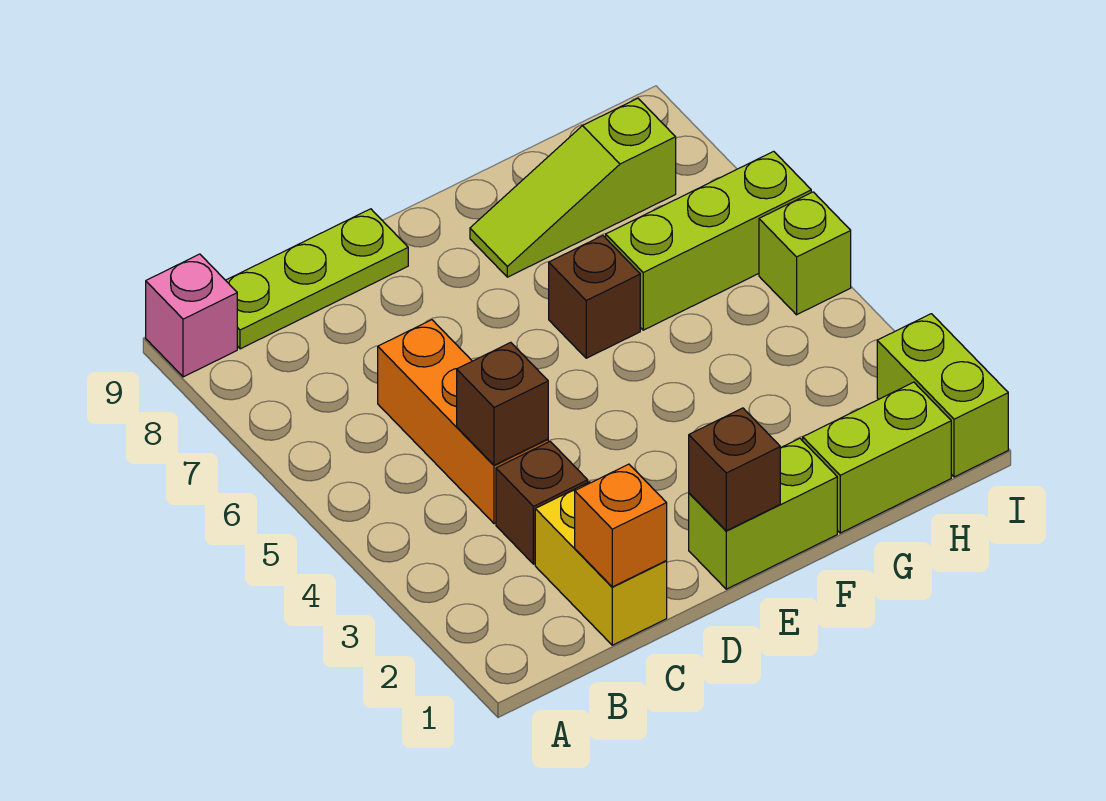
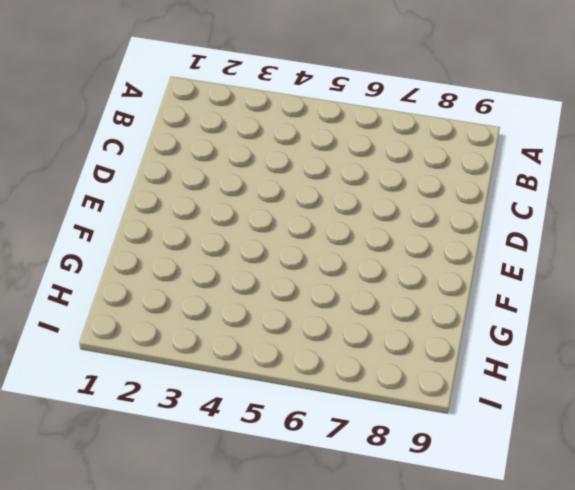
none -> pink 1x1 brick [146,254,237,377]
none -> lime 1x3 plate [226,209,408,349]
none -> yellow 1x2 brick [535,482,667,645]

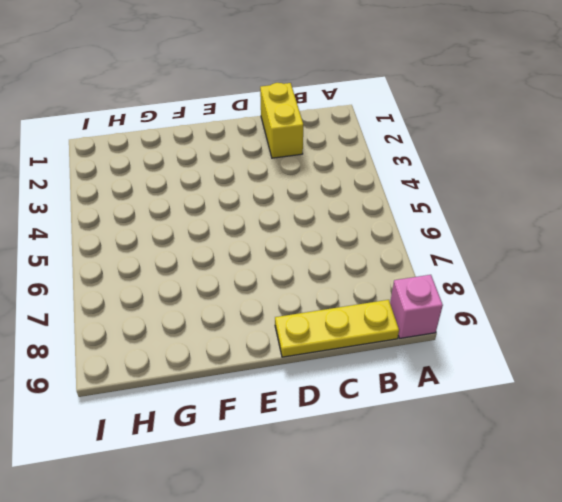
yellow 1x3 plate [275,300,399,357] -> lime 1x3 plate [226,209,408,349]
none -> brown 1x1 brick [496,442,588,564]
none -> orange 1x3 brick [378,320,548,524]
none -> lime 1x2 brick [689,438,837,589]

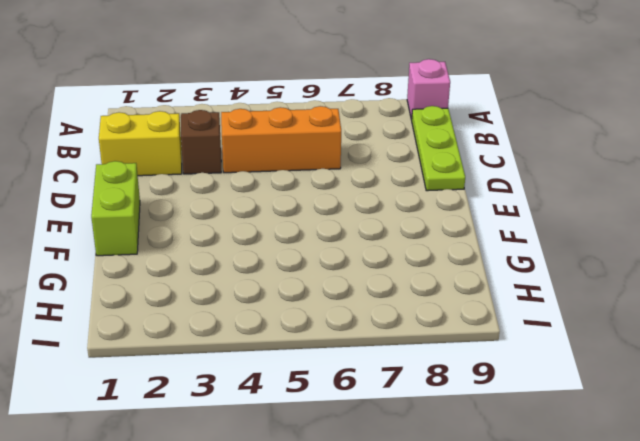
none -> brown 1x1 brick [549,236,640,358]
none -> lime 1x3 slope [470,98,676,277]
none -> lime 1x2 brick [803,382,951,533]

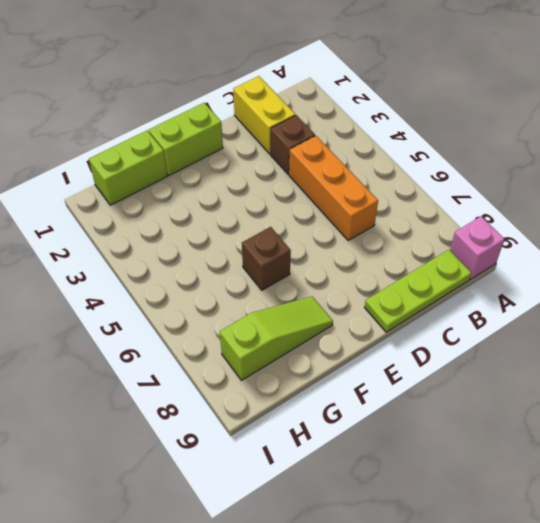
none -> lime 1x3 brick [606,151,811,330]
none -> lime 1x2 brick [877,314,1008,477]
none -> lime 1x1 brick [759,192,851,315]

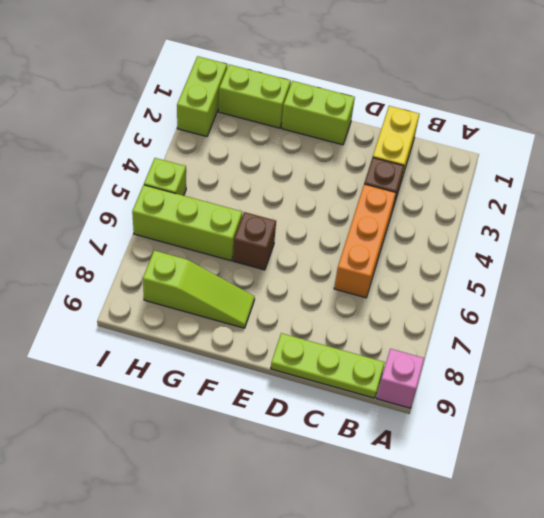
none -> orange 1x1 brick [575,464,667,587]
none -> brown 1x1 brick [457,342,548,465]
none -> brown 1x1 brick [689,408,780,531]

